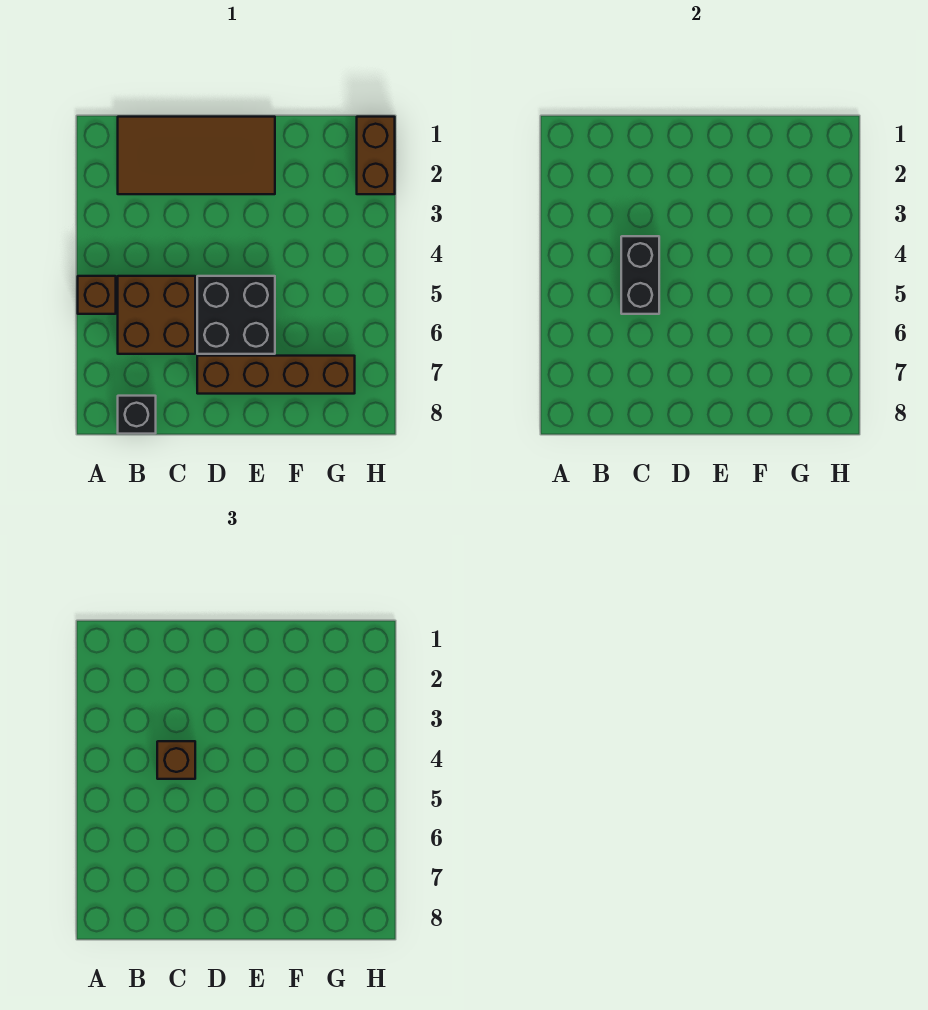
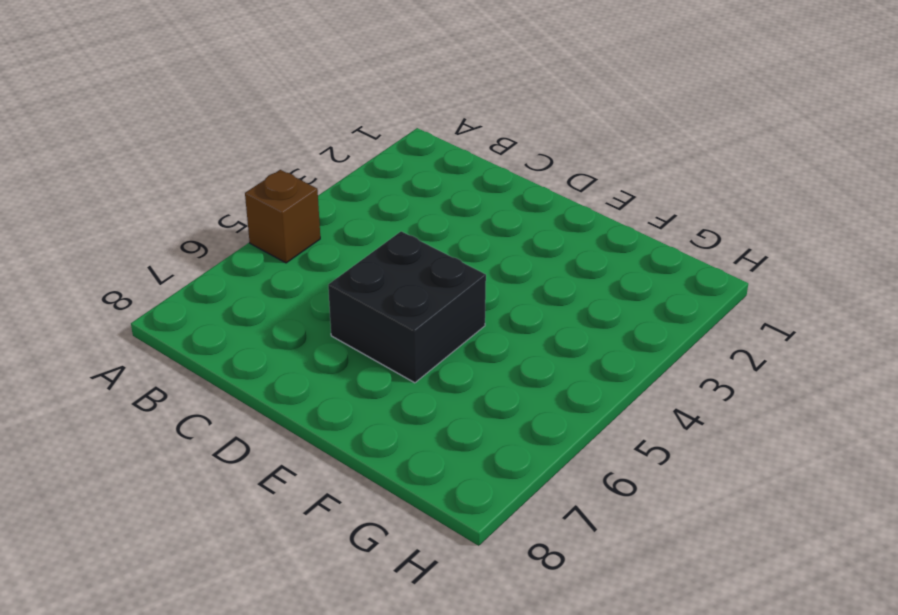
none -> brown 2x4 tile [118,117,275,194]
none -> brown 2x2 brick [118,276,195,354]

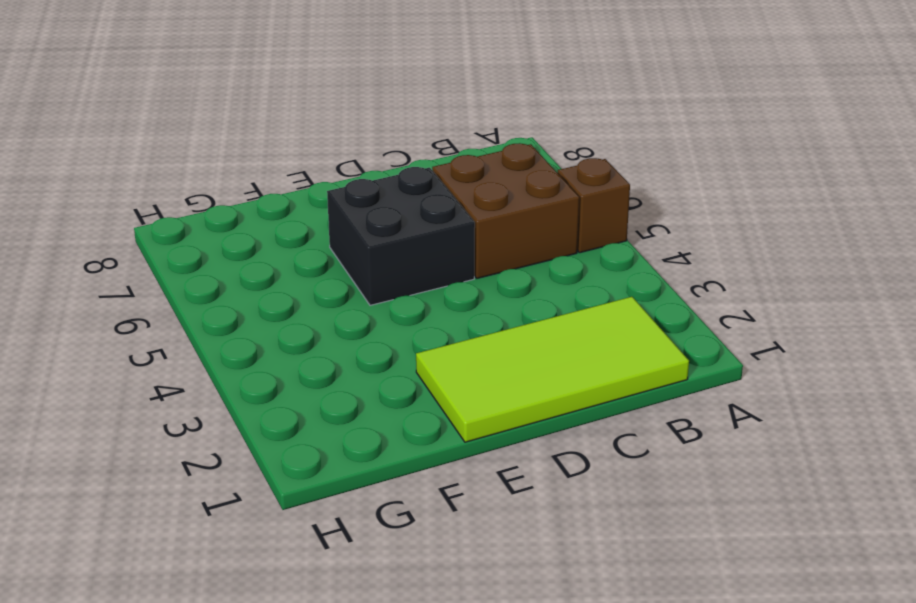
lime 2x4 tile [416,297,689,442] -> brown 2x4 tile [118,117,275,194]
none -> black 1x1 brick [118,396,156,434]
none -> brown 1x4 brick [197,356,355,394]

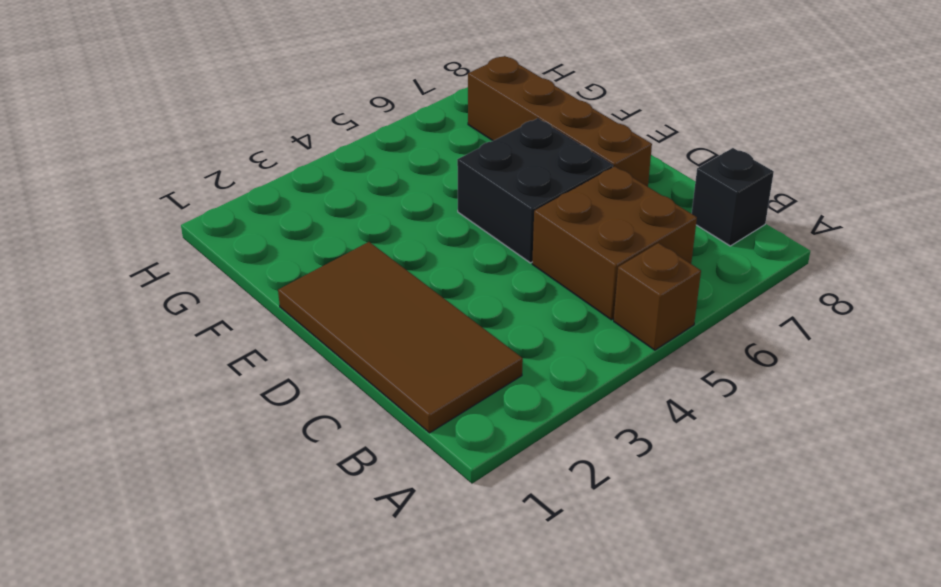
none -> brown 1x2 brick [357,117,395,194]
none -> black 1x2 brick [621,236,659,314]

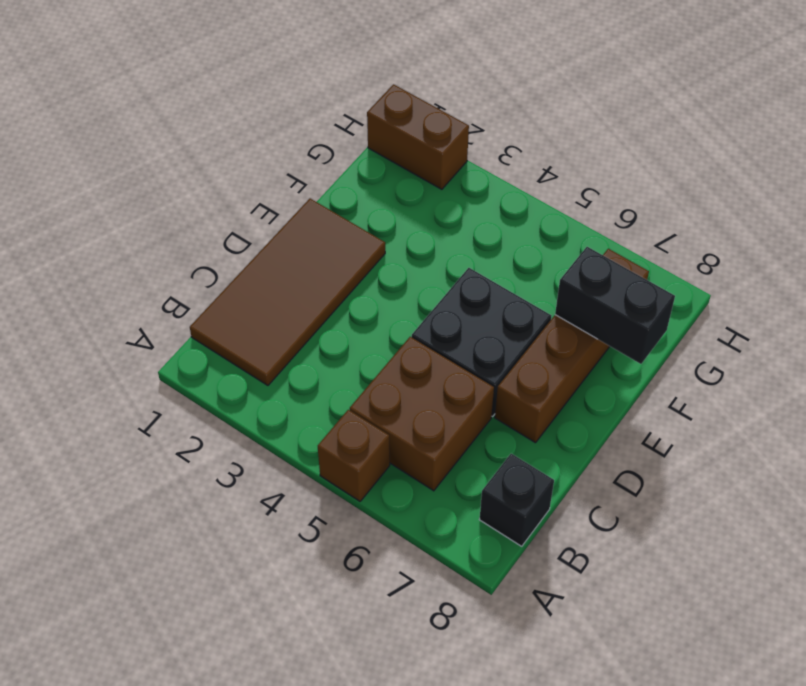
black 1x2 brick [555,247,675,364] -> black 1x2 brick moved to [621,236,659,314]
none -> brown 1x1 brick [157,741,195,779]

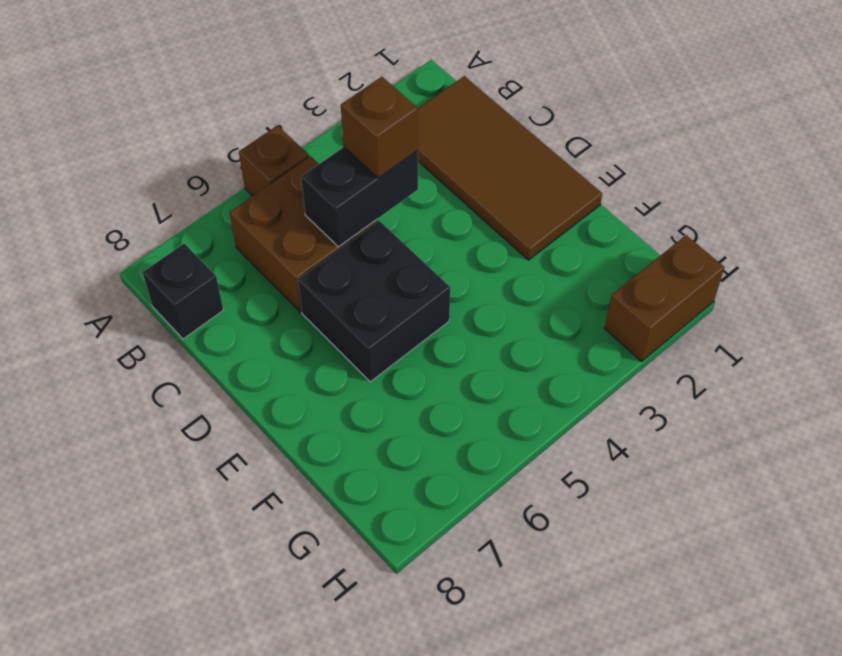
none -> brown 1x4 brick [197,356,355,394]

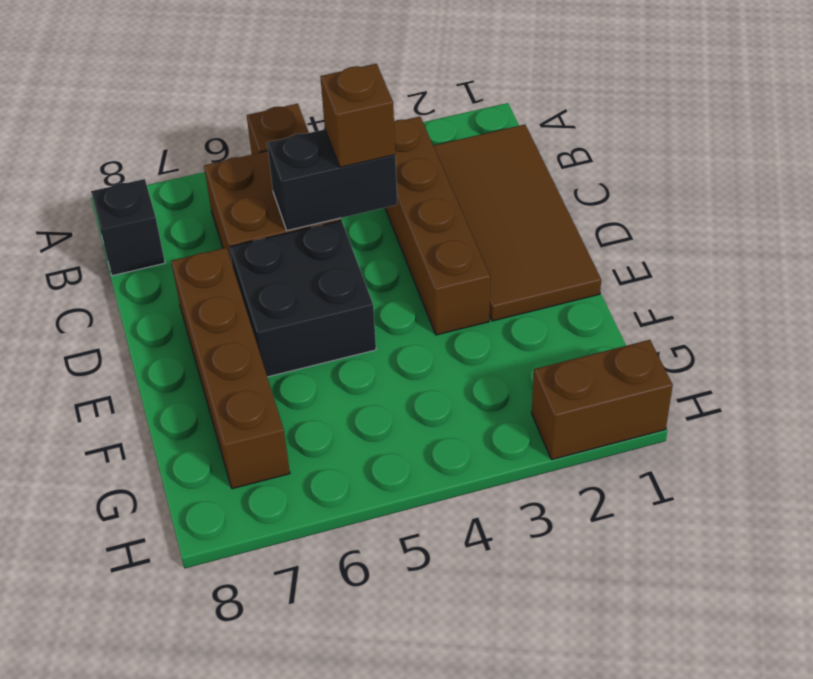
brown 1x4 brick [385,117,490,335] -> none

